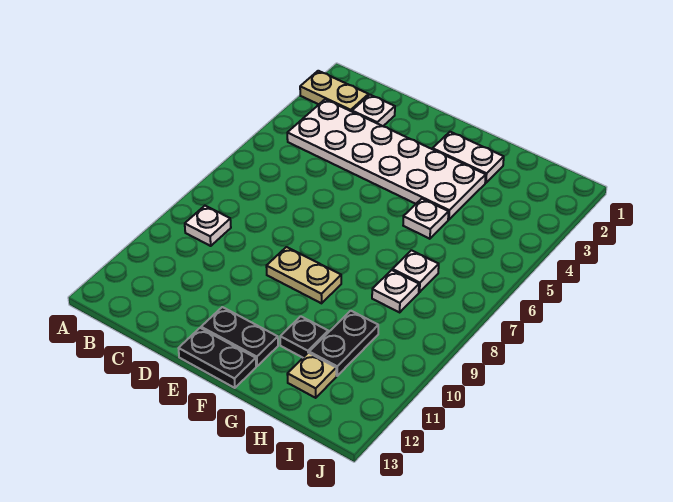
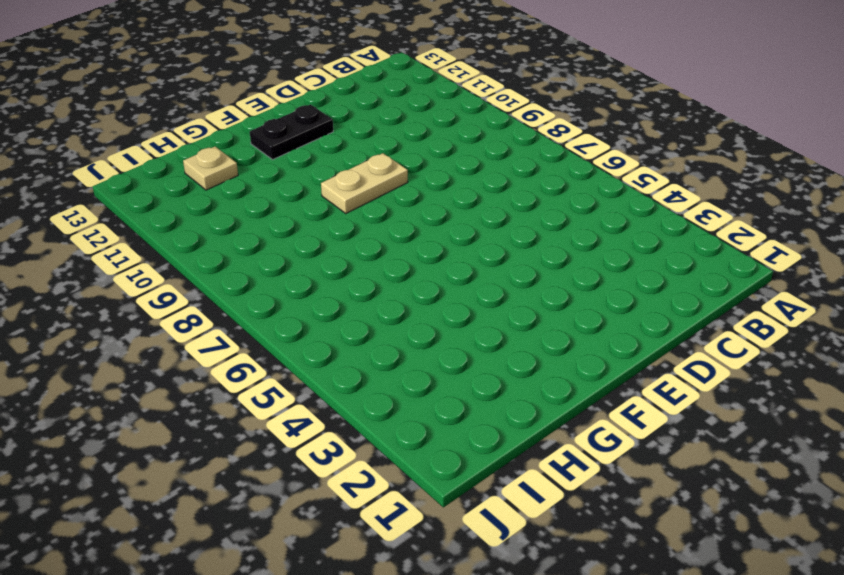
none -> tan 1x2 plate [300,71,369,112]
none -> white 2x6 plate [287,99,486,220]
none -> white 1x1 plate [185,206,231,246]

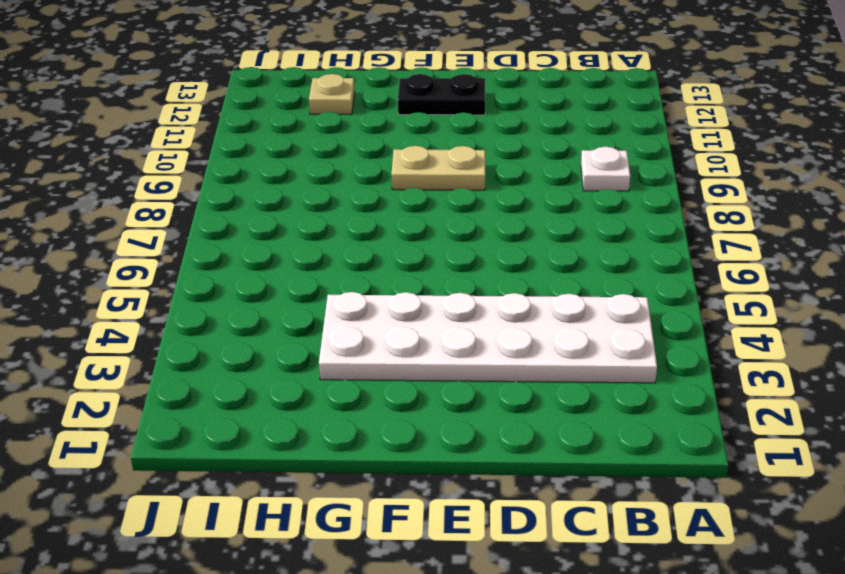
none -> tan 1x2 plate [300,71,369,112]
none -> white 1x1 plate [352,95,395,126]
none -> black 1x2 plate [179,328,256,388]

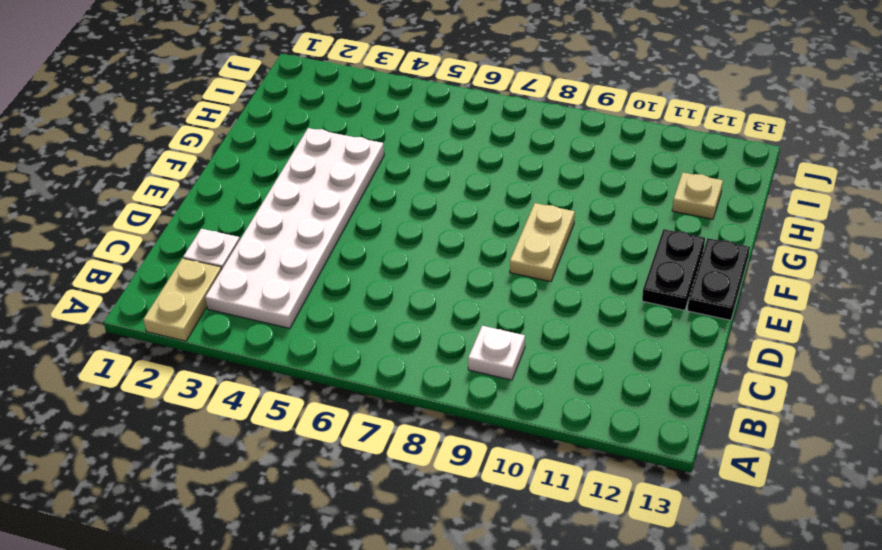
none -> white 1x2 plate [433,132,504,183]
none -> white 1x1 plate [403,199,448,239]
none -> black 1x1 plate [280,316,328,358]

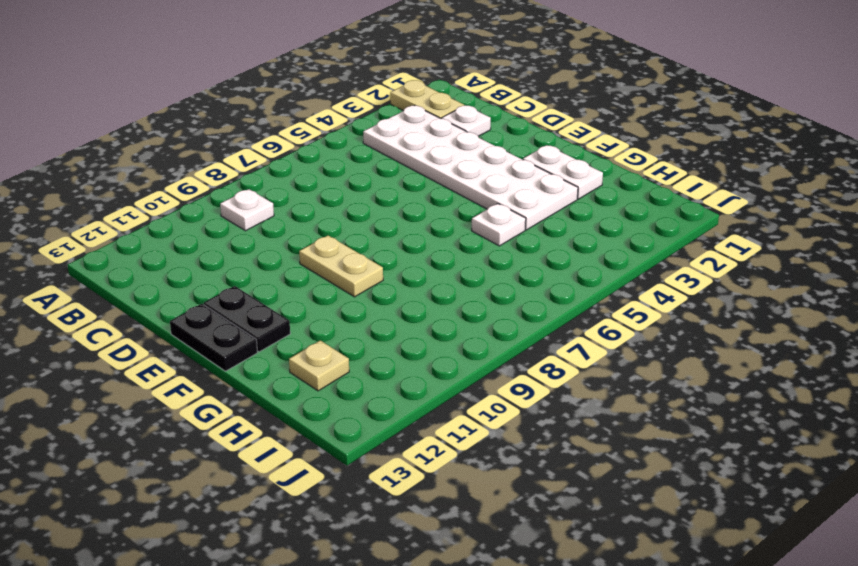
none -> black 1x1 plate [280,316,328,358]
none -> white 1x1 plate [392,250,439,292]
none -> white 1x1 plate [372,270,419,312]

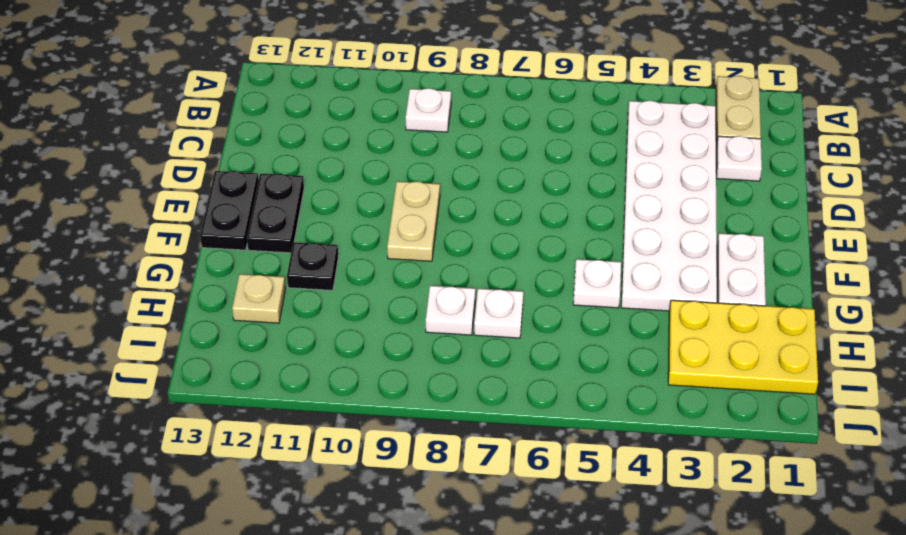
yellow 2x3 plate [668,300,818,394] -> none
none -> black 1x2 plate [309,311,378,376]

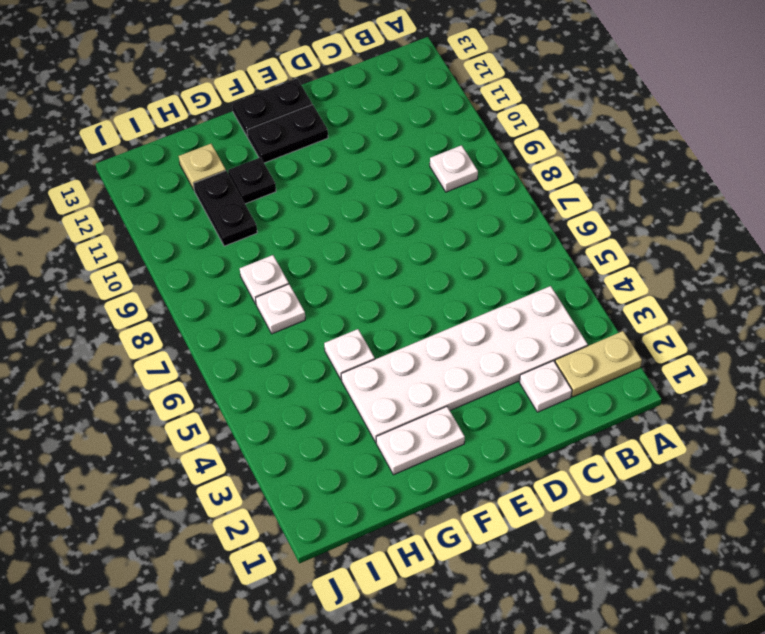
none -> tan 1x2 plate [266,247,341,303]

